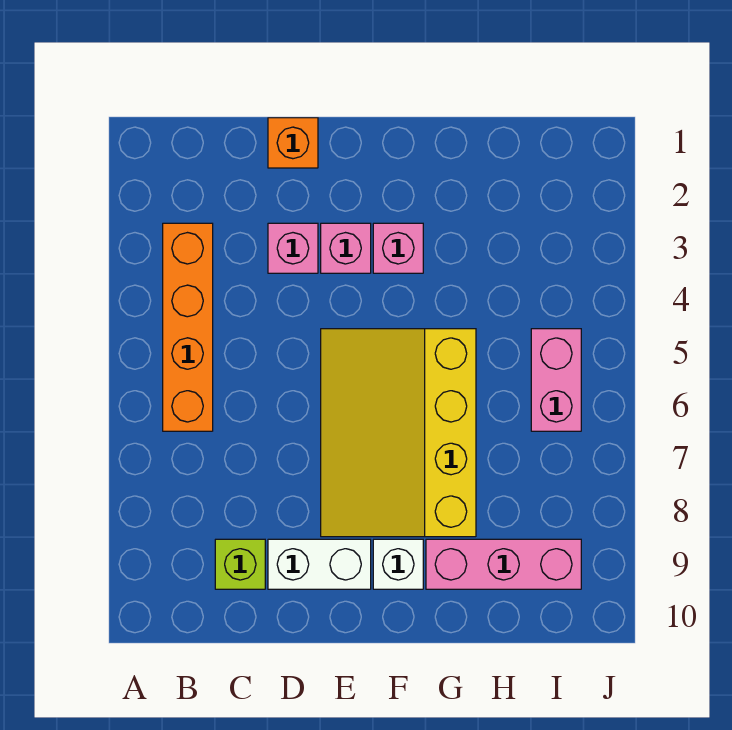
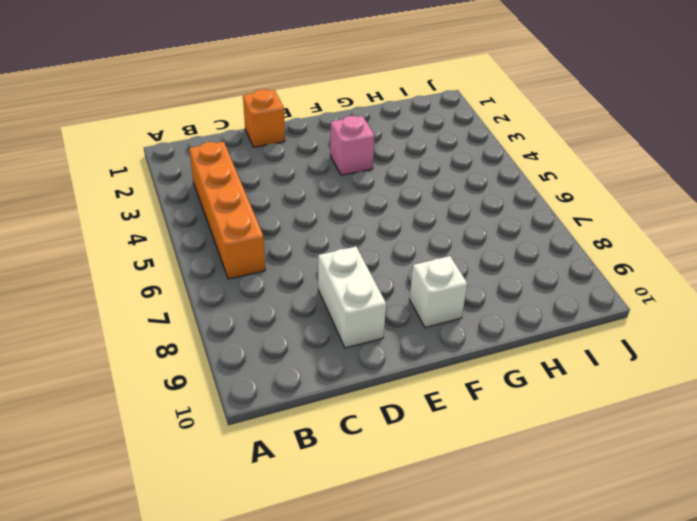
white 1x2 brick [318,247,386,348] -> white 1x2 brick turned to [268,539,371,589]
none -> lime 1x1 brick [215,539,265,589]
none -> pink 1x1 brick [268,223,318,273]

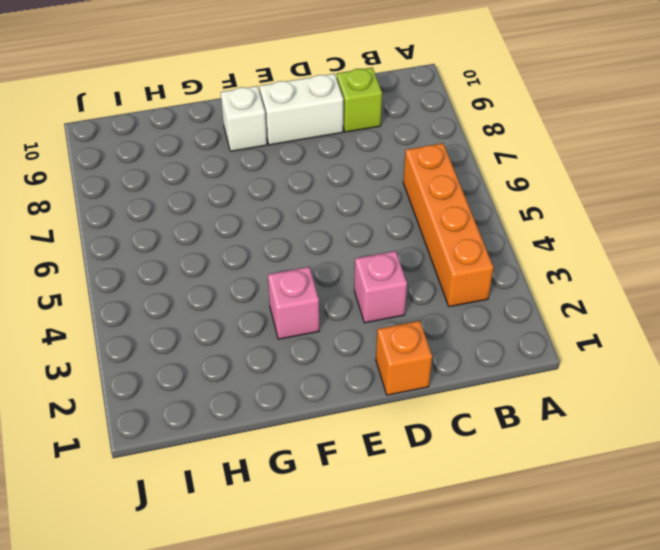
none -> pink 1x1 brick [321,223,371,273]
none -> yellow 3x4 slope [321,329,476,537]

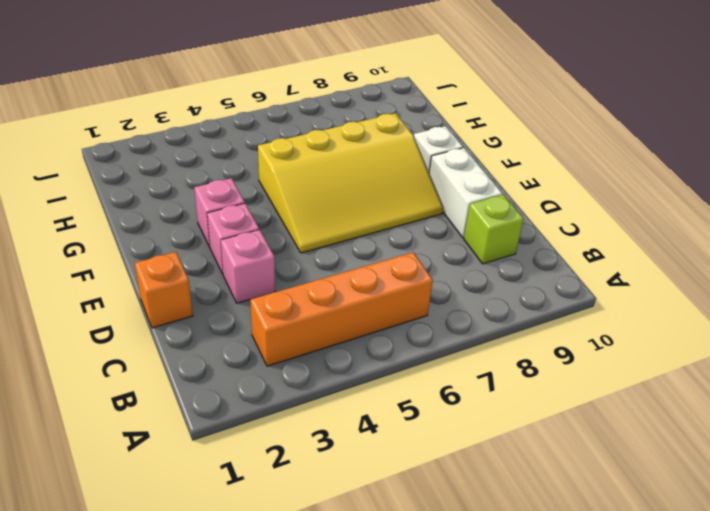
none -> pink 1x3 brick [426,539,581,589]
none -> pink 1x2 brick [531,329,581,431]

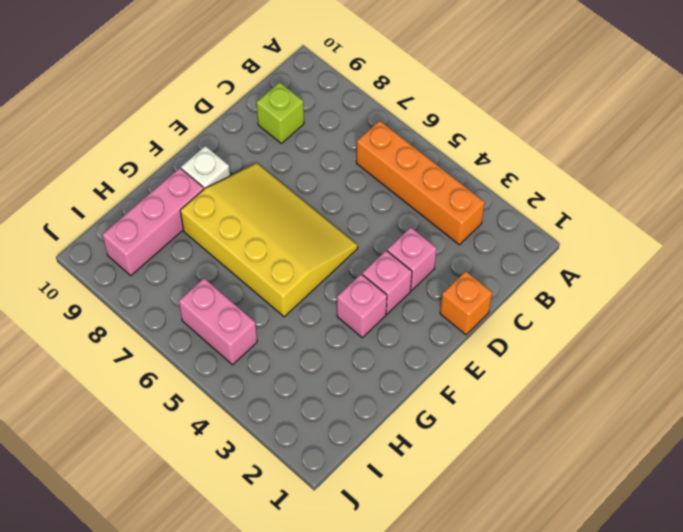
none -> white 1x2 brick [268,539,371,589]

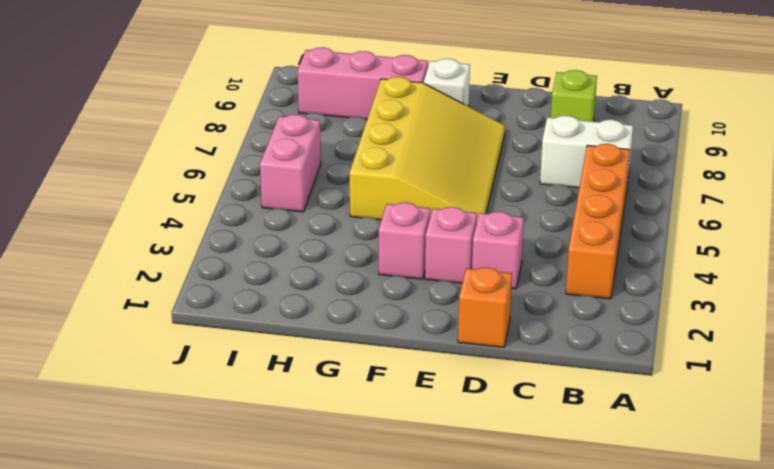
white 1x2 brick [540,116,633,191] -> white 1x2 brick moved to [268,539,371,589]

